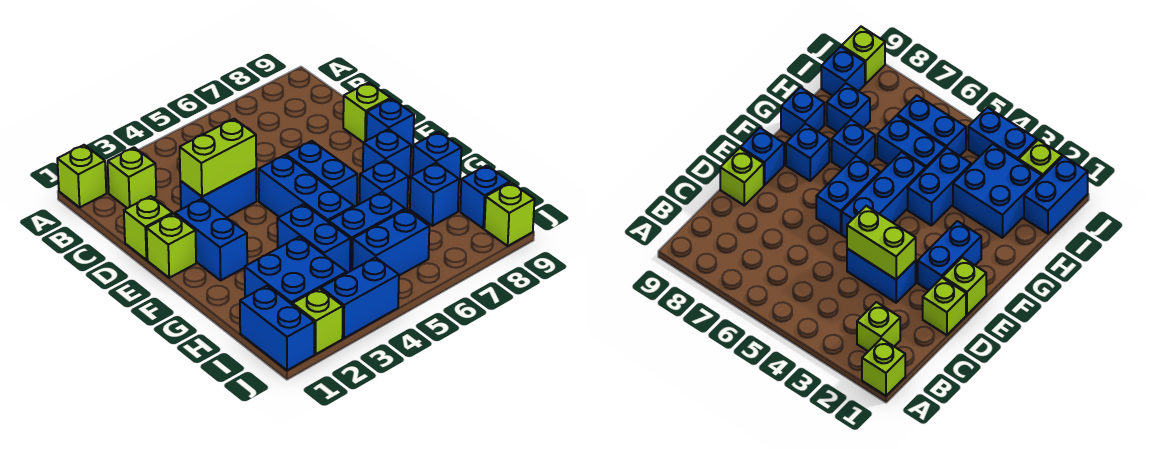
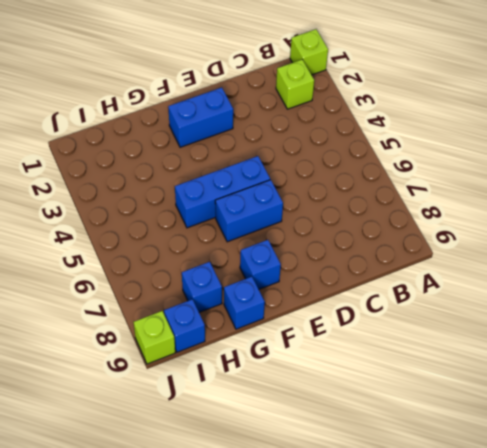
none -> lime 1x1 brick [124,196,173,260]
none -> blue 1x2 brick [180,169,257,217]
none -> lime 1x1 brick [343,83,391,142]

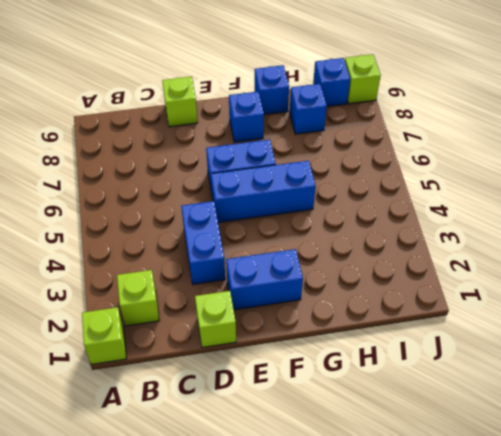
none -> lime 1x1 brick [147,214,196,278]
none -> blue 1x1 brick [366,99,414,148]
none -> blue 1x2 brick [277,204,350,273]

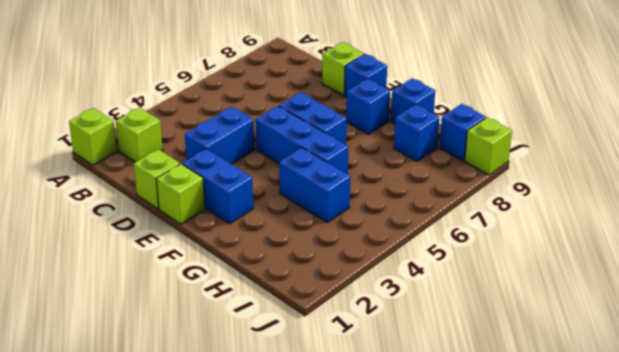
none -> blue 1x1 brick [359,160,408,210]
none -> blue 2x2 brick [245,237,347,305]
none -> blue 1x2 brick [329,192,405,270]

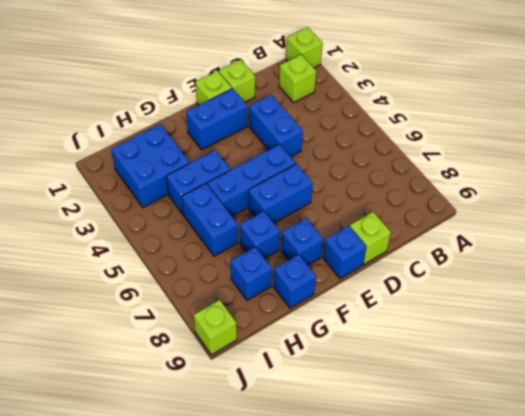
none -> blue 1x2 brick [240,286,314,370]
none -> blue 1x2 brick [352,209,429,275]
none -> blue 1x1 brick [460,165,510,228]

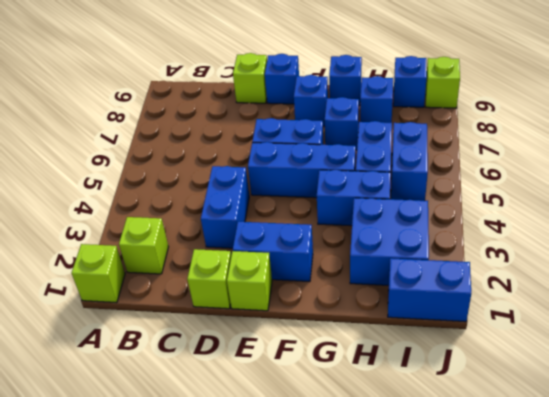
none -> lime 1x1 brick [293,288,343,354]
none -> blue 1x2 brick [321,257,399,338]
none -> lime 1x2 brick [180,119,256,197]

